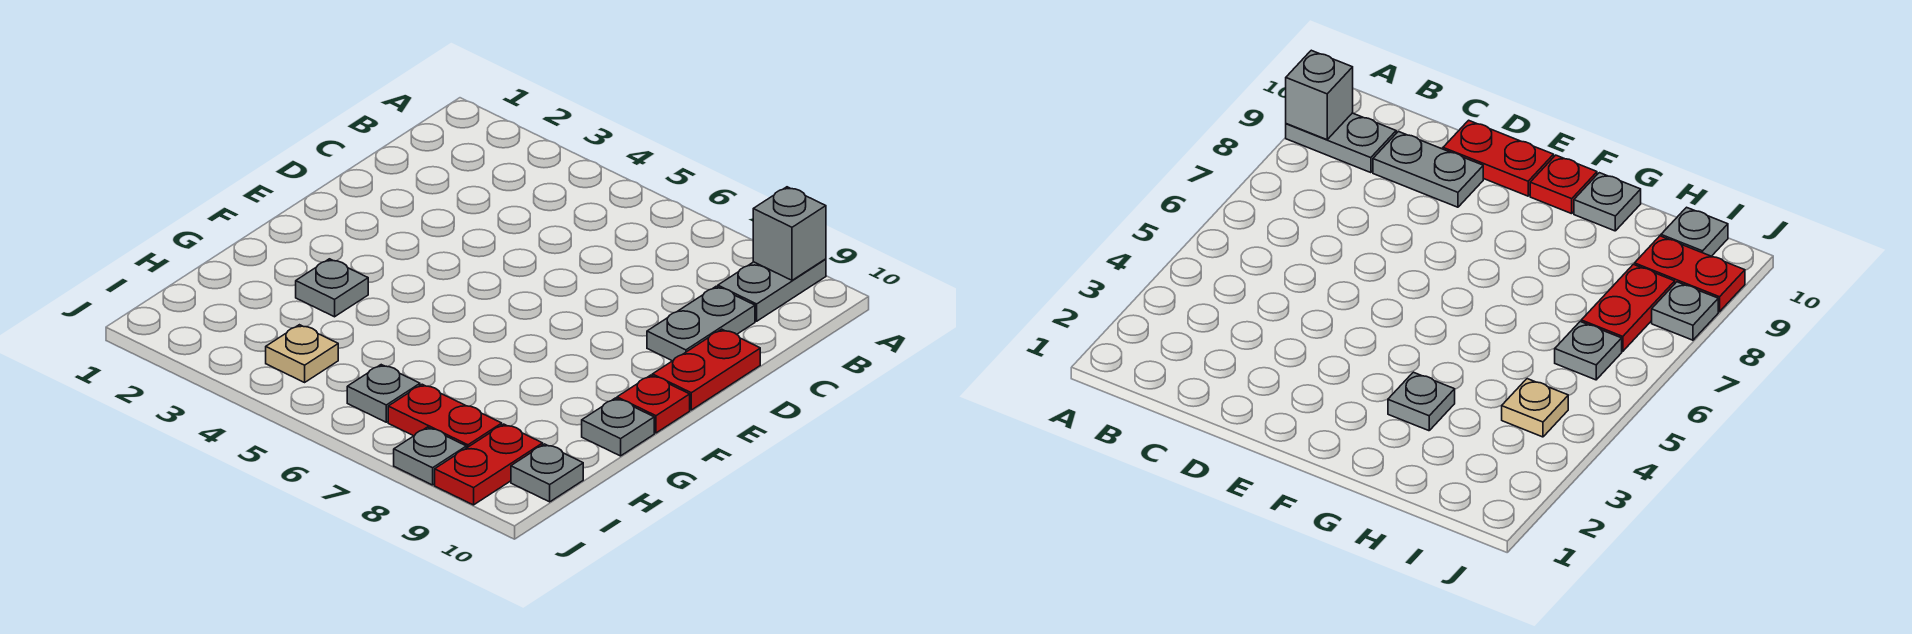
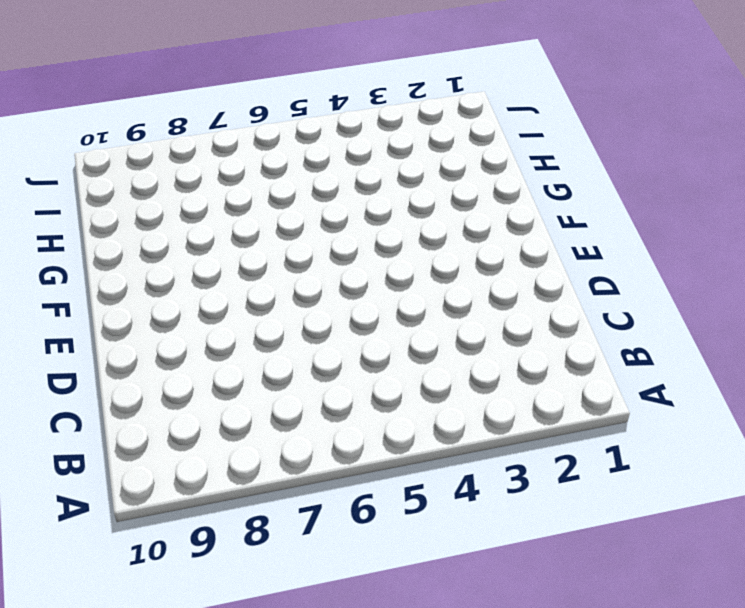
none -> grey 1x2 plate [718,259,826,321]
none -> grey 1x2 plate [647,286,755,361]
none -> red 1x2 plate [652,329,760,410]

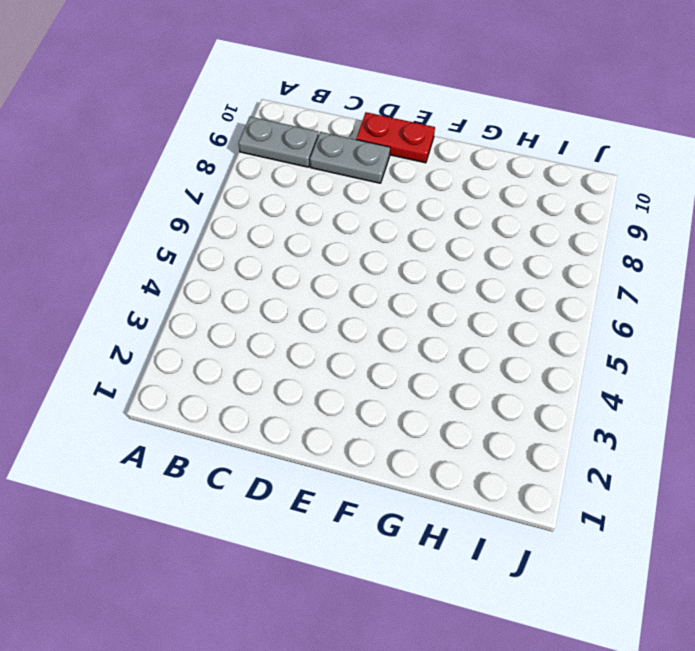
none -> red 1x1 plate [617,375,690,433]
none -> grey 1x1 plate [296,259,368,317]
none -> grey 1x1 plate [582,398,654,456]

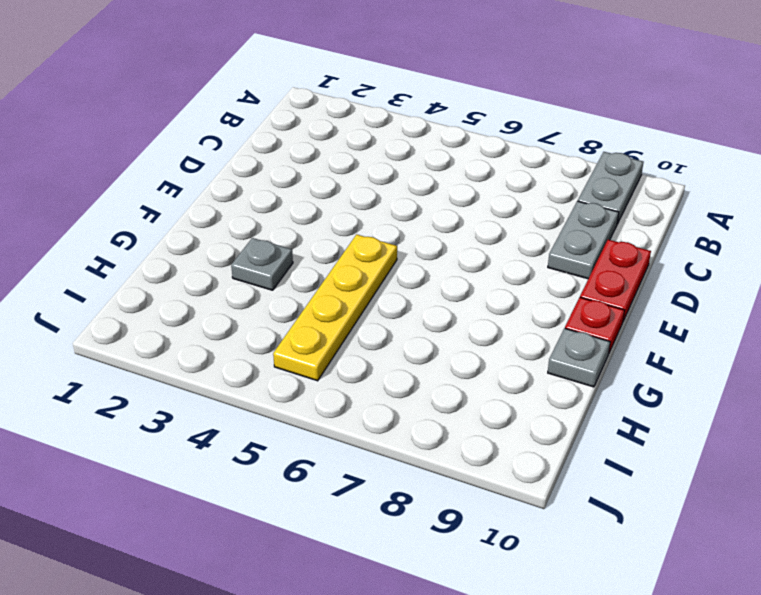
yellow 1x4 plate [273,234,397,381] -> none
none -> tan 1x1 plate [266,325,338,382]
none -> grey 1x1 plate [347,365,420,422]
none -> red 1x2 plate [388,384,502,448]

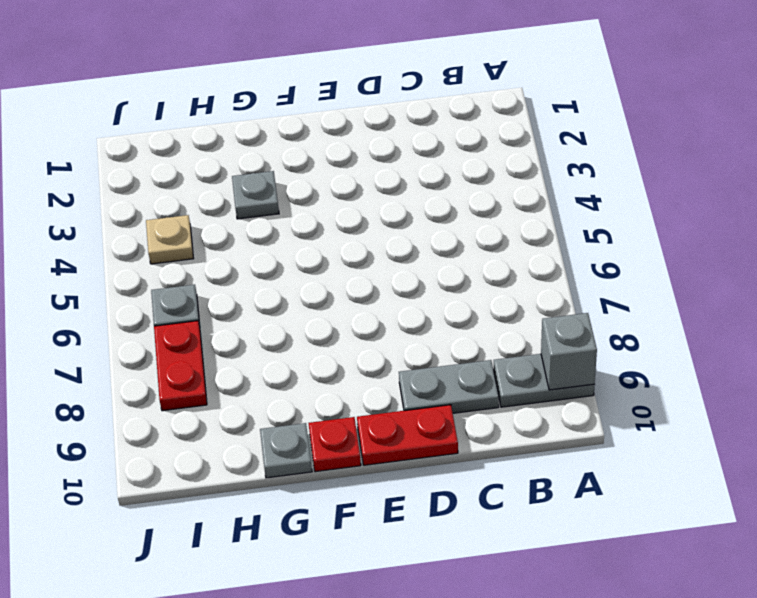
none -> red 1x2 plate [435,424,543,505]
none -> grey 1x1 plate [511,444,583,502]
none -> grey 1x1 plate [394,427,466,485]

